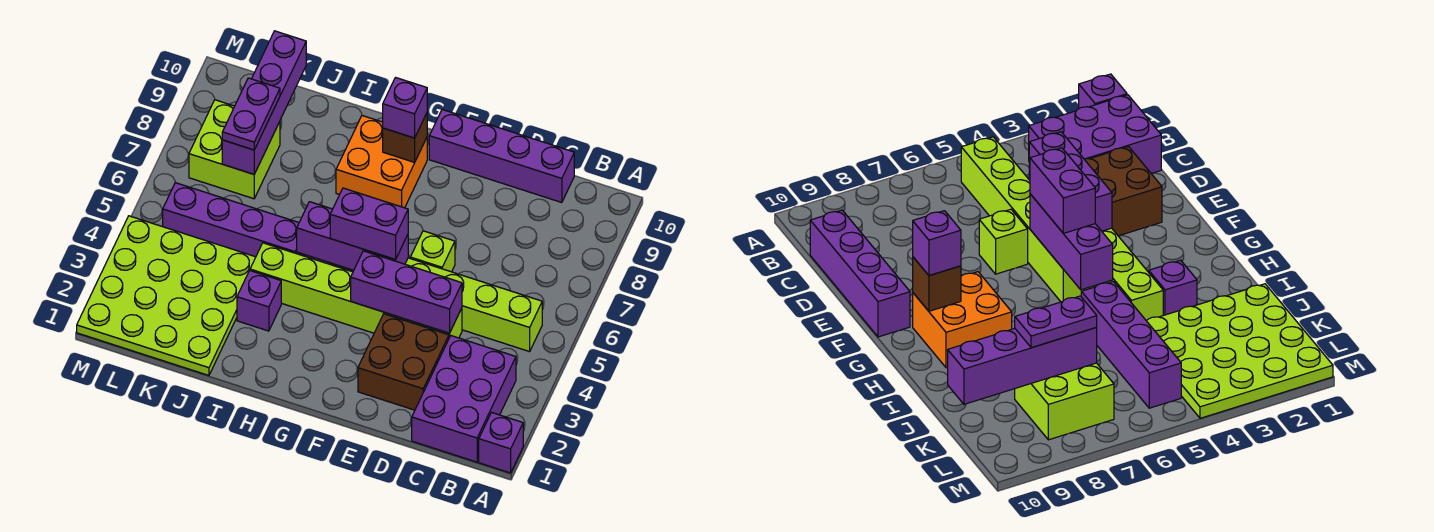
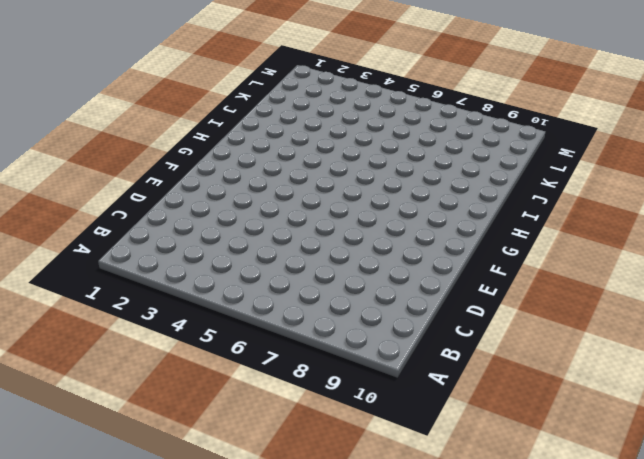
none -> purple 1x1 brick [479,413,523,473]
none -> purple 2x3 brick [412,336,516,462]
none -> lime 1x6 brick [330,258,542,352]

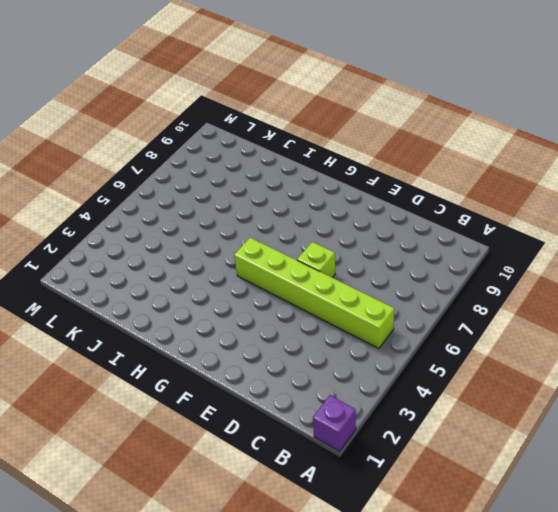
none -> purple 2x3 brick [412,336,516,462]
none -> purple 1x4 brick [429,110,574,203]
none -> brown 2x2 brick [358,314,449,410]

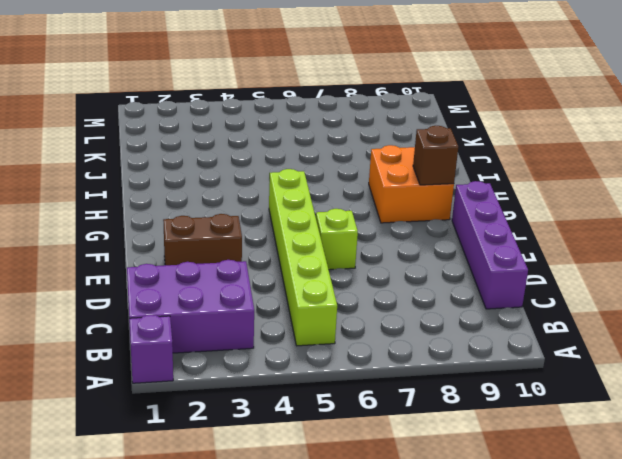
brown 1x2 brick [163,214,242,265] -> brown 2x2 brick [358,314,449,410]
none -> lime 1x6 brick [250,243,462,338]
none -> purple 1x1 brick [237,271,281,331]
none -> purple 1x4 brick [163,183,305,257]

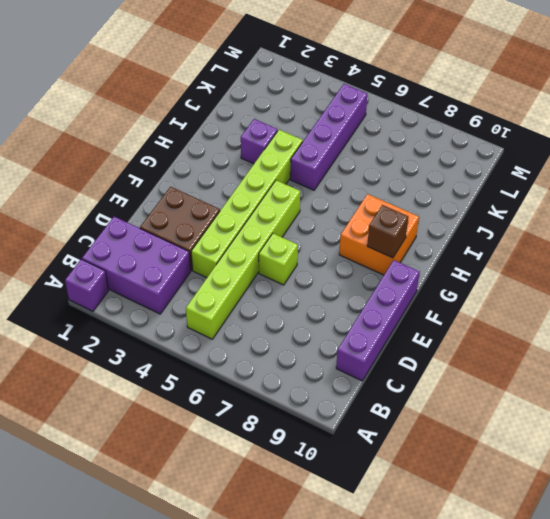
none -> lime 4x4 plate [77,216,256,375]
none -> lime 2x2 brick [189,100,280,199]
none -> purple 1x3 brick [351,251,462,333]

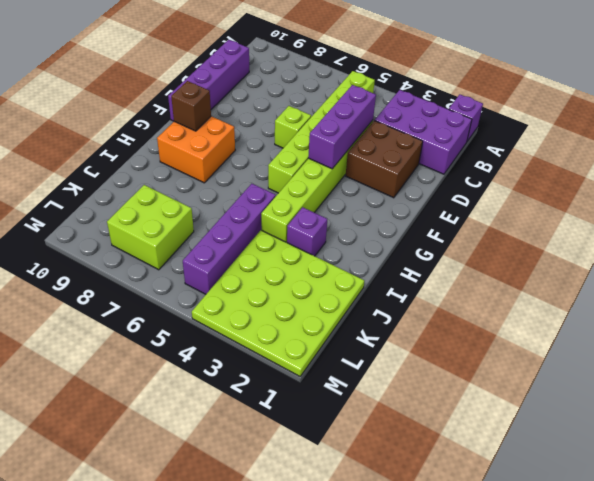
none -> purple 1x3 brick [297,202,408,270]
none -> purple 1x4 brick [222,31,306,174]
none -> purple 1x2 brick [330,188,408,260]

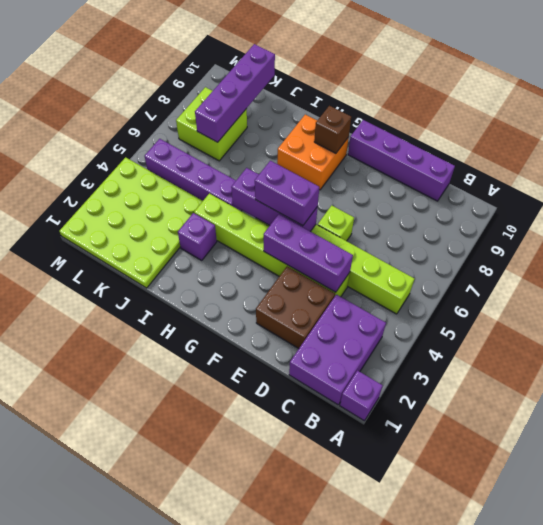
none -> purple 1x1 brick [383,78,427,138]
none -> purple 1x2 plate [222,78,280,150]

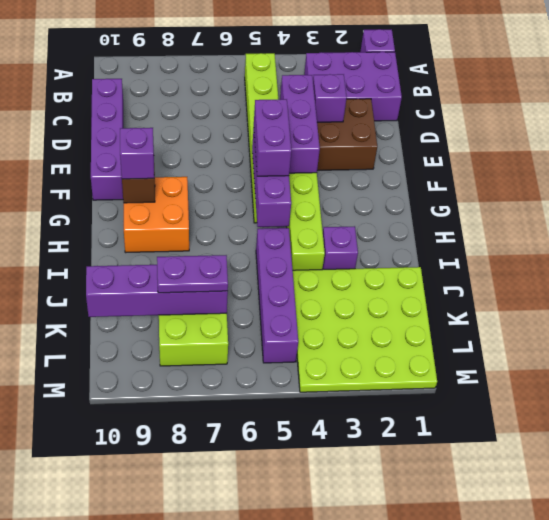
purple 1x1 brick [313,74,347,122] -> none
none -> lime 1x1 brick [410,231,455,272]

